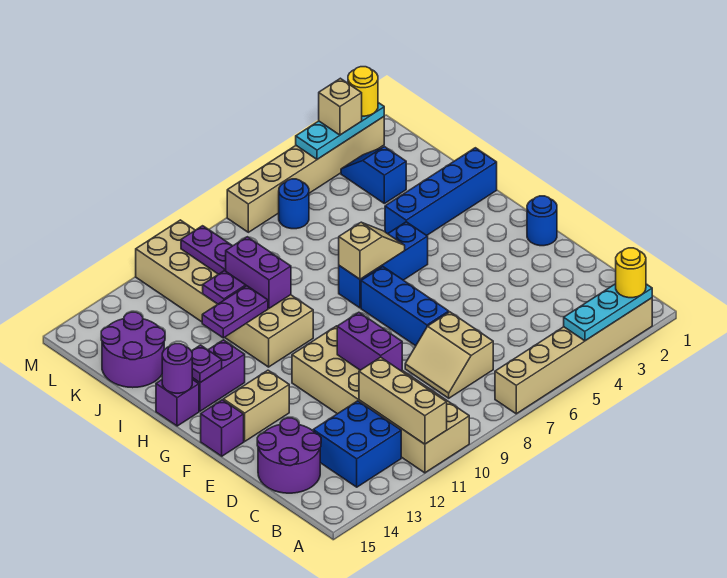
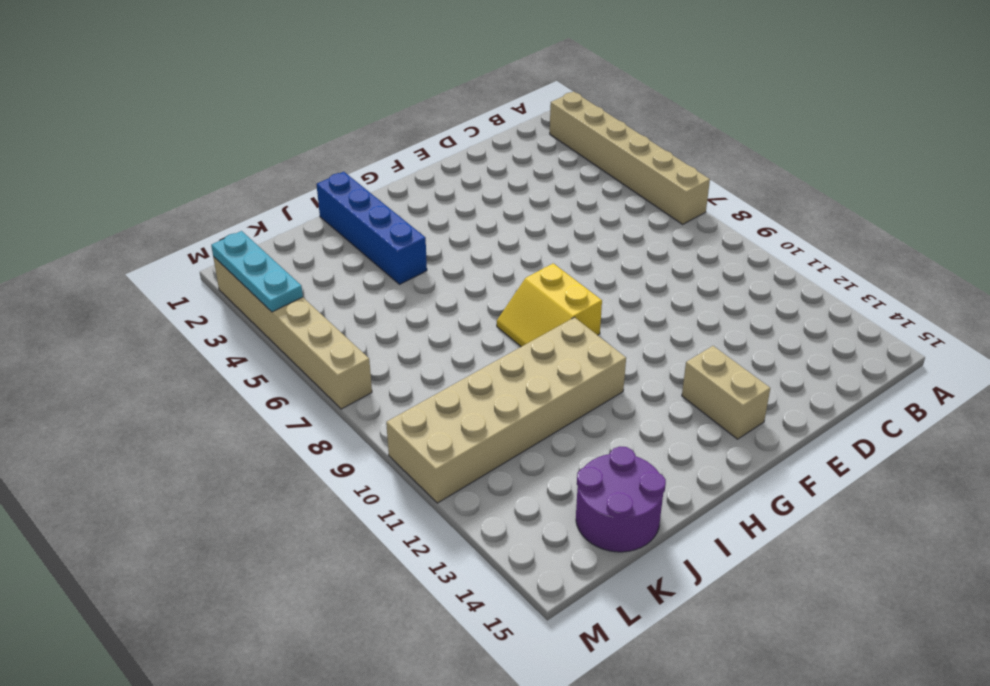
yellow 2x2 slope [497,263,602,347] -> none
none -> tan 2x6 brick [292,326,469,473]
none -> blue 2x2 brick [313,401,401,487]
none -> tan 2x2 slope [405,312,493,398]
none -> purple 2x2 round brick [257,418,321,493]

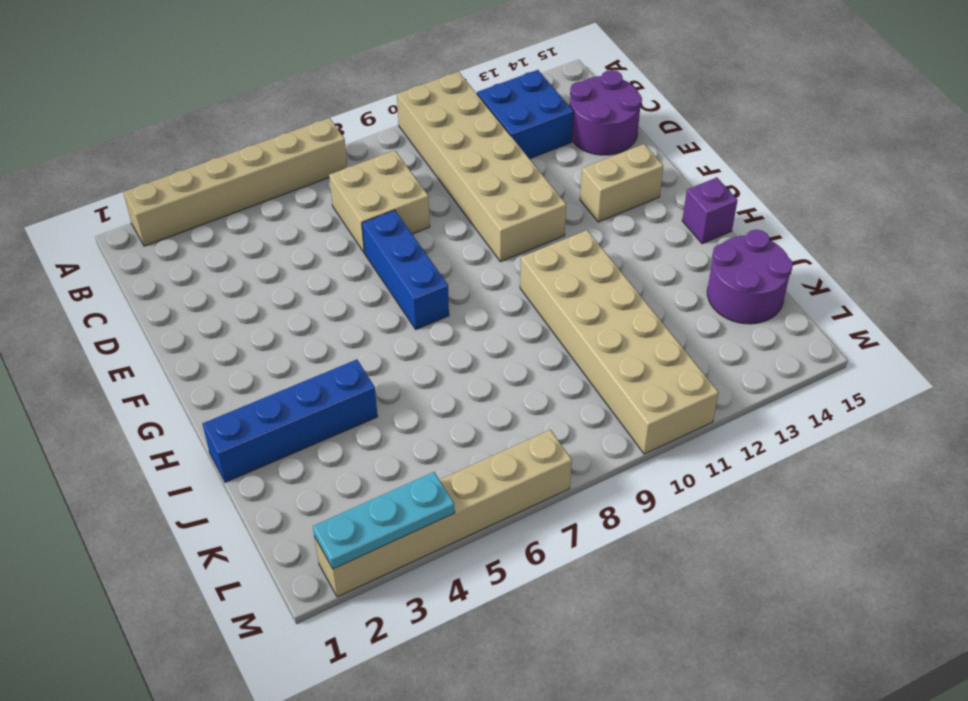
tan 2x2 brick [329,150,430,253] -> tan 2x2 slope [405,312,493,398]
none -> blue 1x1 round brick [527,196,557,246]
none -> purple 1x1 brick [201,400,244,456]
none -> blue 1x3 brick [339,222,428,308]
none -> purple 1x2 brick [192,340,245,411]

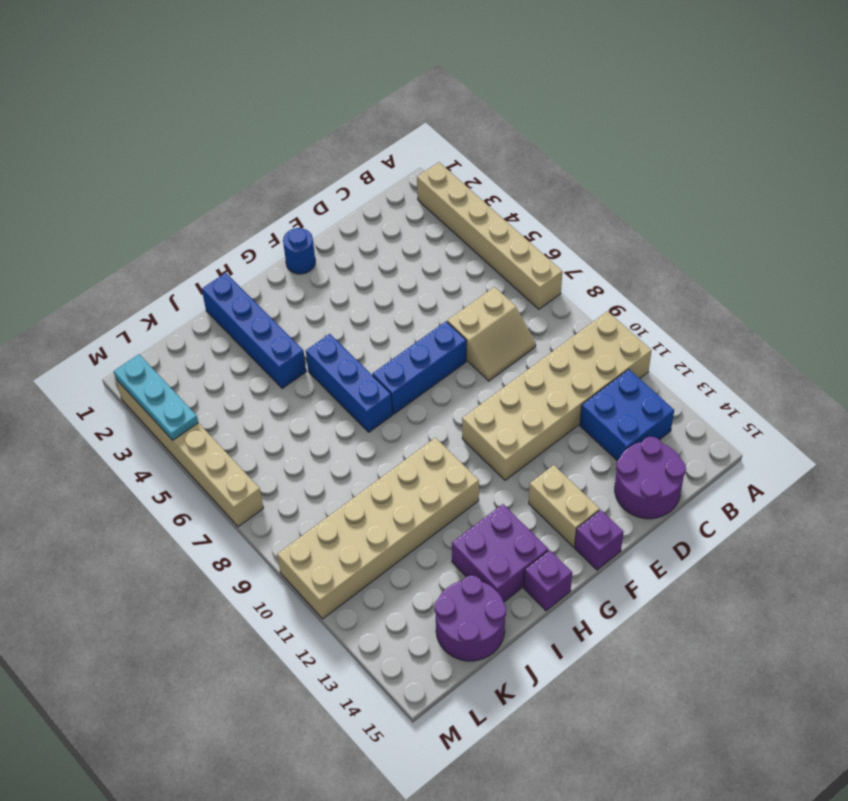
purple 2x2 brick [452,504,548,602] -> purple 1x2 brick [192,340,245,411]
none -> blue 1x2 slope [341,147,406,204]
none -> blue 1x1 round brick [279,179,309,229]
none -> cyan 1x3 plate [564,284,652,341]
none -> tan 1x3 brick [359,357,447,444]

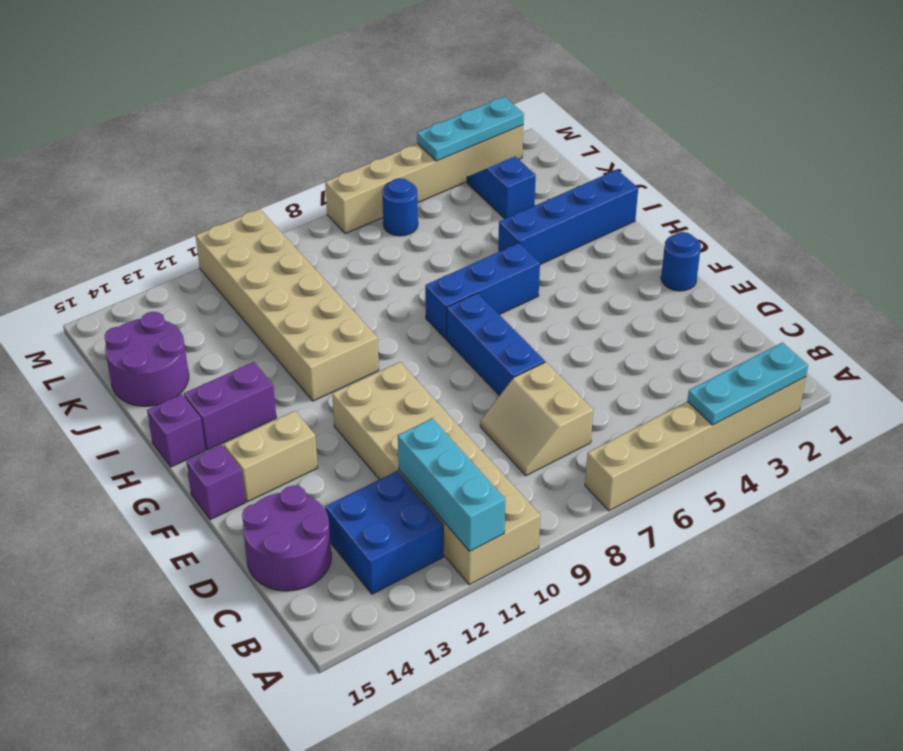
cyan 1x3 brick [398,418,505,551] -> tan 1x3 brick [359,357,447,444]
none -> purple 1x2 brick [337,312,402,371]
none -> tan 1x2 slope [339,222,405,279]
none -> purple 1x1 plate [192,345,222,383]
none -> purple 1x1 round brick [162,344,192,393]

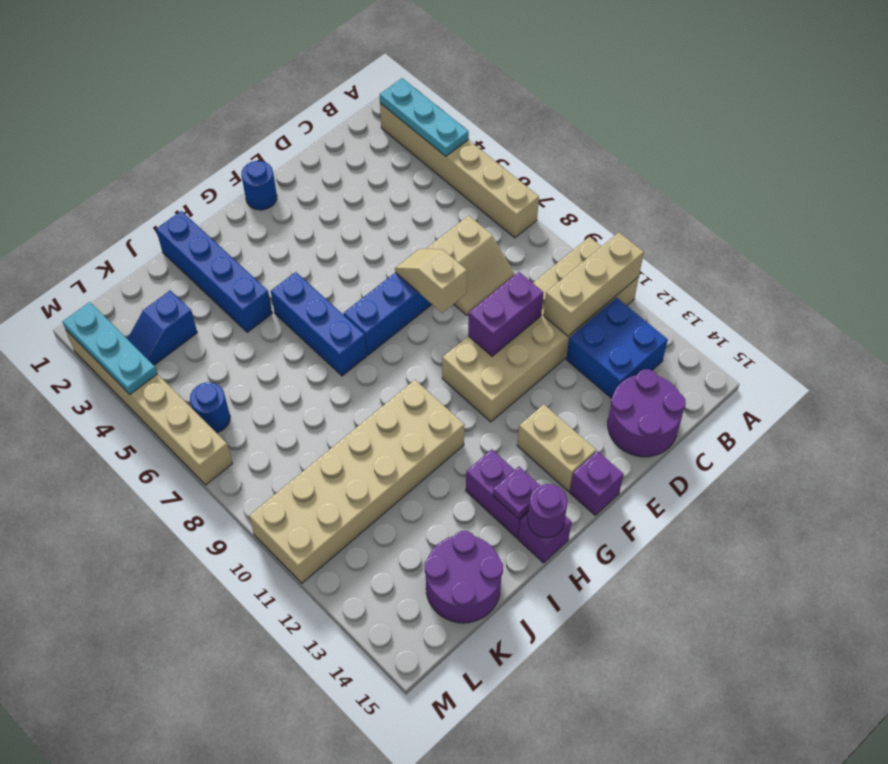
tan 1x2 slope [395,249,467,313] -> tan 1x2 slope moved to [339,222,405,279]
none -> purple 1x2 brick [226,237,291,308]
none -> purple 1x2 plate [202,286,268,338]
none -> purple 1x1 plate [203,271,246,304]
none -> purple 1x2 plate [181,226,232,274]

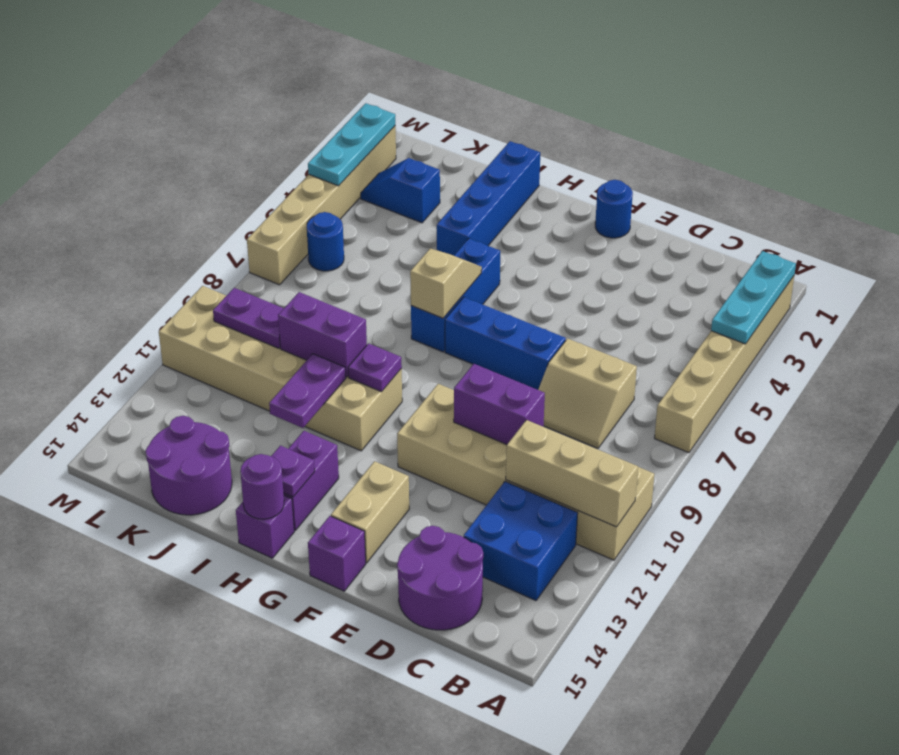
purple 1x1 plate [348,344,402,392] -> purple 1x1 plate moved to [203,271,246,304]
none -> yellow 1x1 round brick [616,248,646,298]
none -> yellow 1x1 round brick [348,67,378,116]
none -> tan 1x1 brick [319,78,362,135]

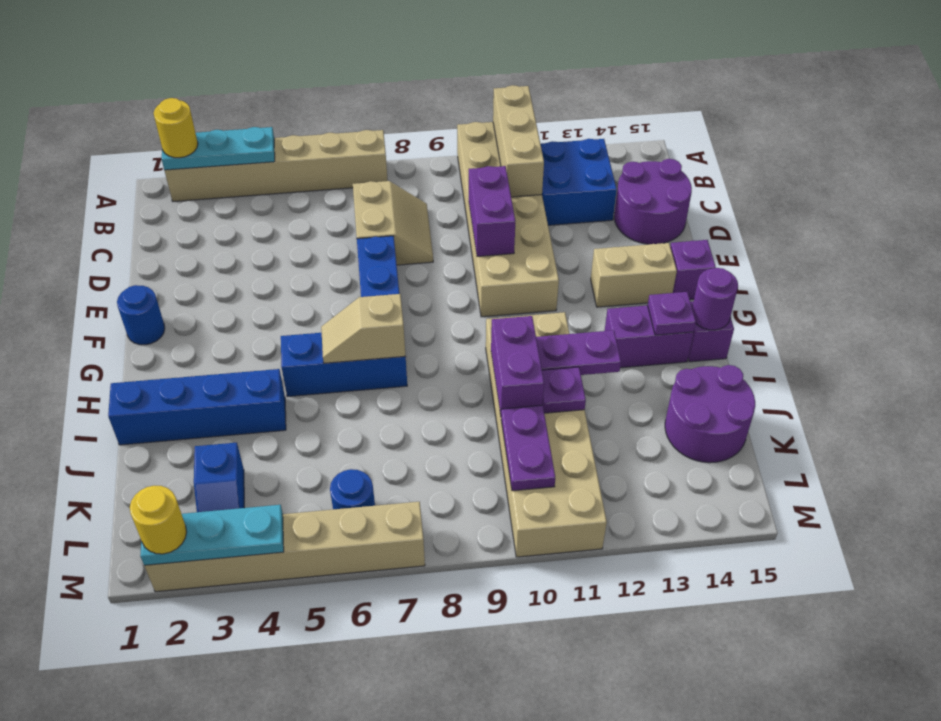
none -> tan 1x1 brick [319,78,362,135]

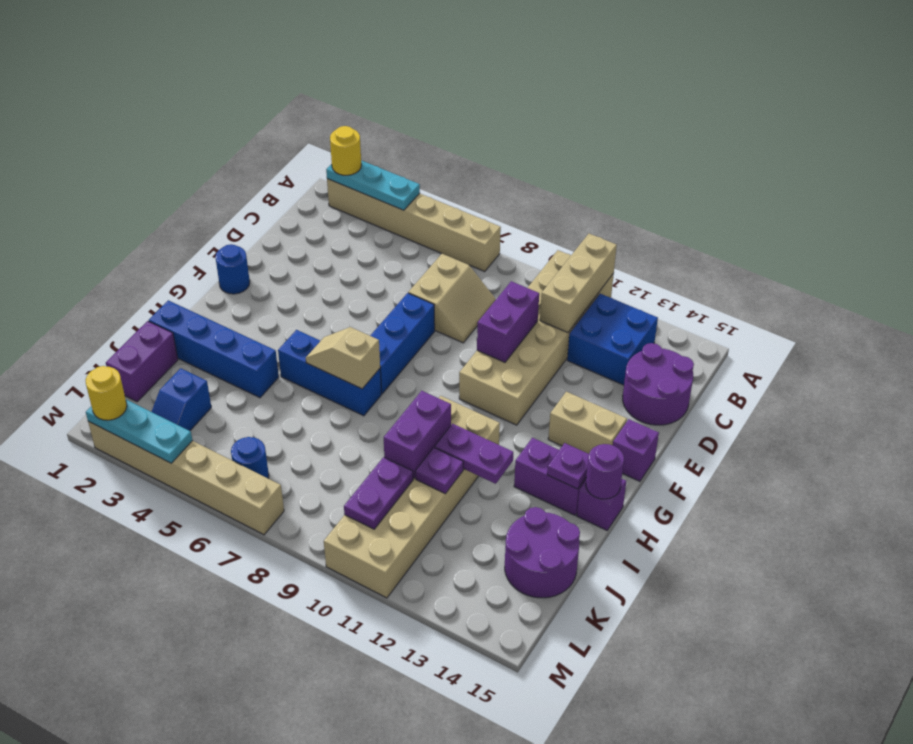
purple 1x2 brick [106,321,178,402] -> none
none -> tan 1x1 brick [319,78,362,135]

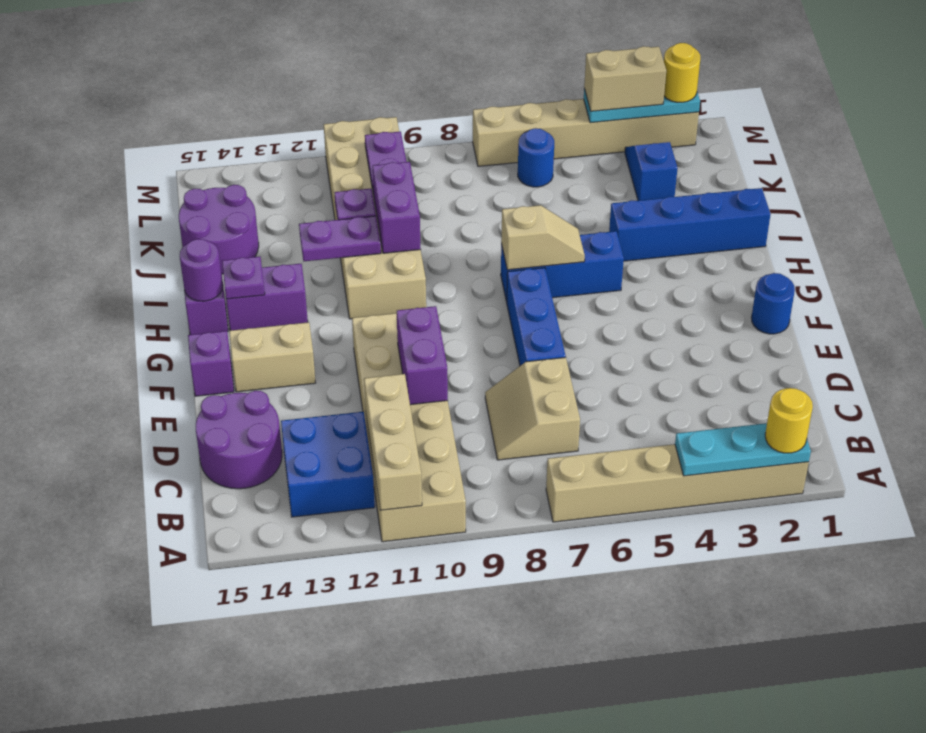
tan 1x2 brick [584,46,666,111] -> tan 1x1 brick [319,78,362,135]

